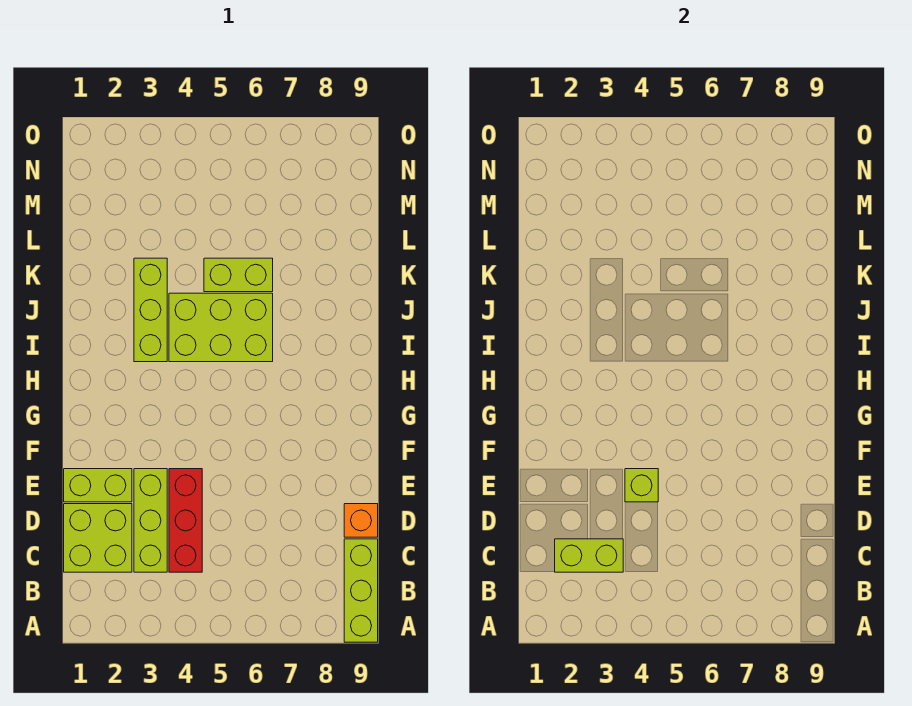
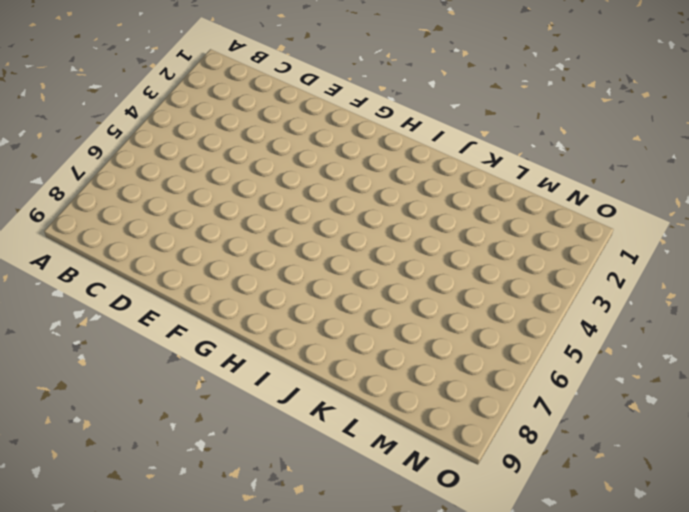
none -> lime 1x3 brick [344,539,378,642]
none -> lime 2x2 brick [64,504,132,572]

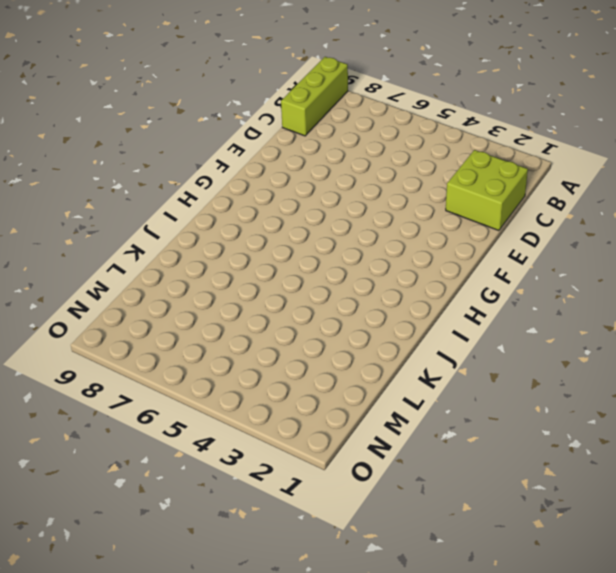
none -> lime 1x3 brick [134,469,167,572]
none -> red 1x3 brick [169,469,202,572]

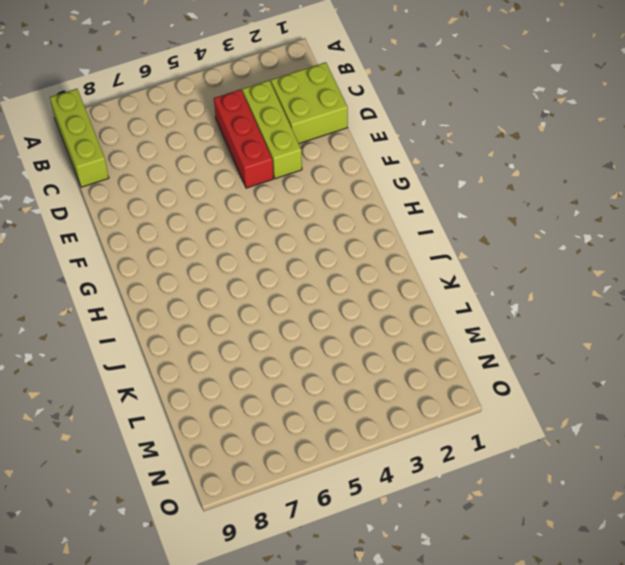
none -> orange 1x1 brick [344,504,378,537]
none -> lime 1x2 brick [64,469,132,502]

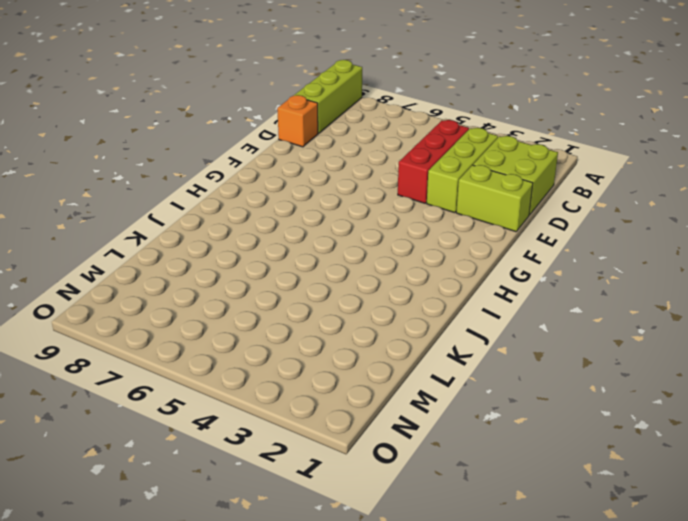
none -> lime 1x3 brick [134,258,167,362]
none -> lime 2x3 brick [169,293,273,362]

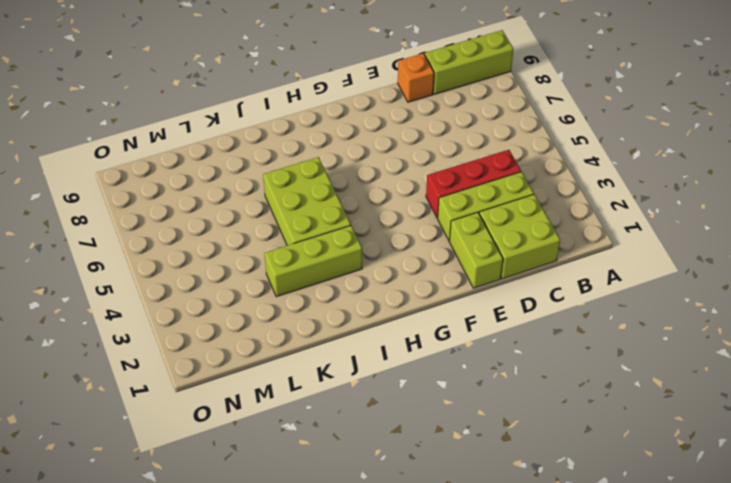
none -> lime 1x2 brick [204,258,273,292]
none -> lime 1x2 brick [555,539,623,572]

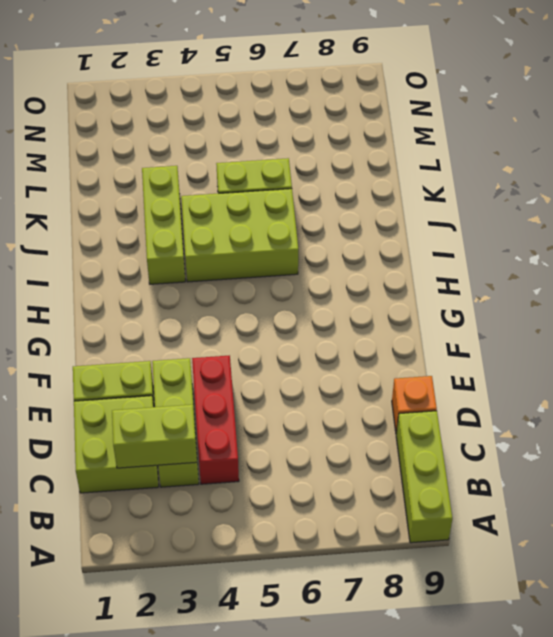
none -> lime 1x1 brick [625,469,658,502]

